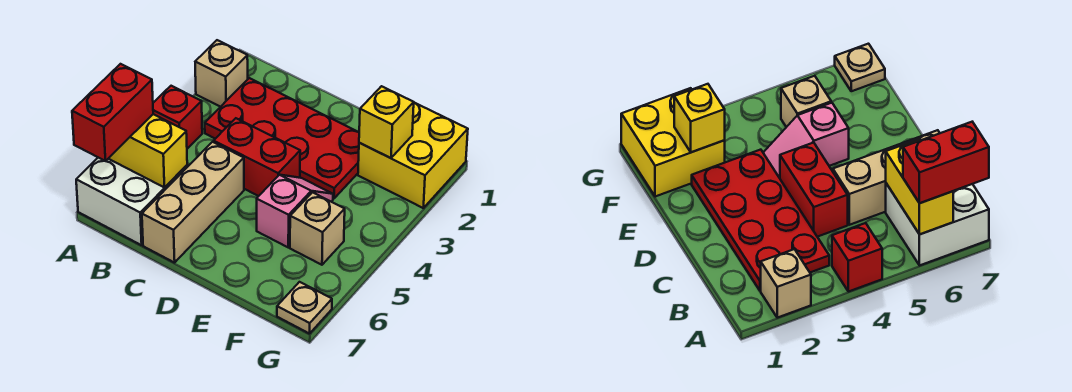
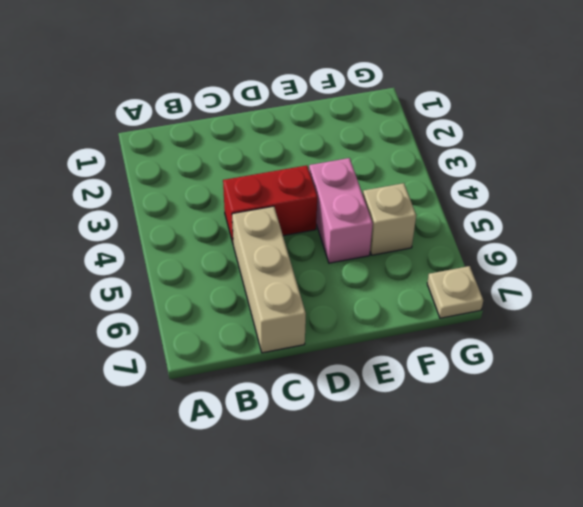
pink 1x2 brick [309,158,373,263] -> pink 1x2 slope [257,175,333,247]
none -> tan 1x1 brick [195,40,248,107]
none -> red 1x1 brick [153,86,202,149]
none -> white 2x2 brick [76,158,187,245]

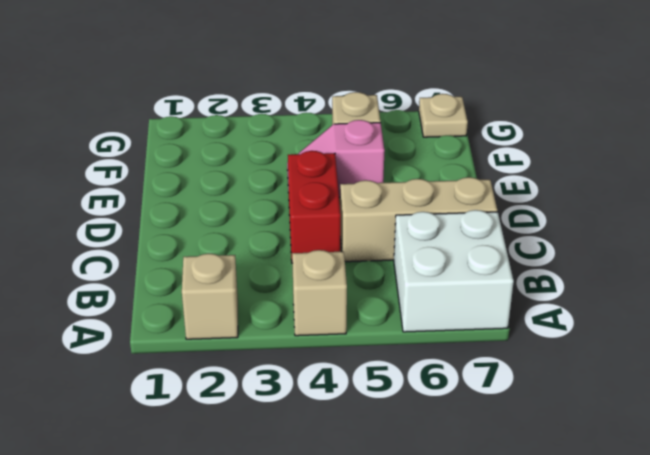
tan 1x1 brick [292,250,347,336] -> red 1x1 brick [153,86,202,149]
none -> red 2x4 plate [205,78,359,198]
none -> yellow 2x2 brick [358,103,468,208]
none -> yellow 1x2 brick [108,114,187,188]

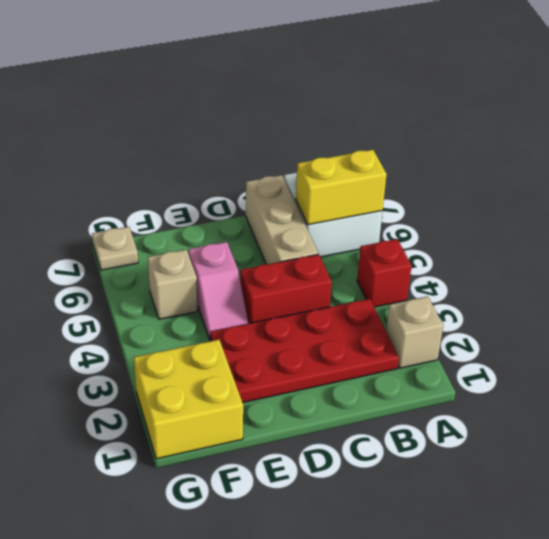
none -> yellow 1x1 brick [359,86,414,158]
none -> red 1x2 brick [72,64,153,161]

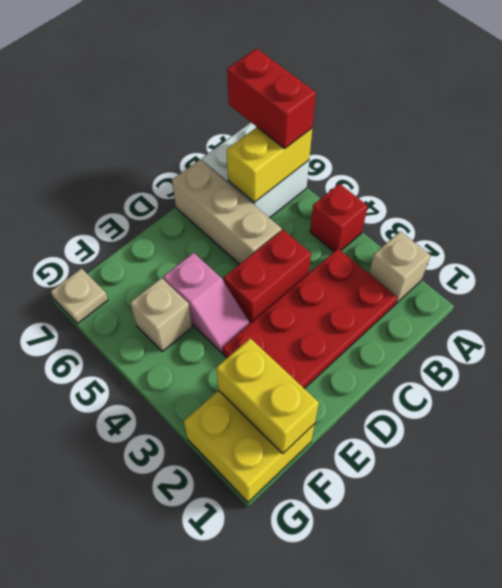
yellow 1x2 brick [216,338,319,453] -> yellow 1x1 brick [359,86,414,158]

